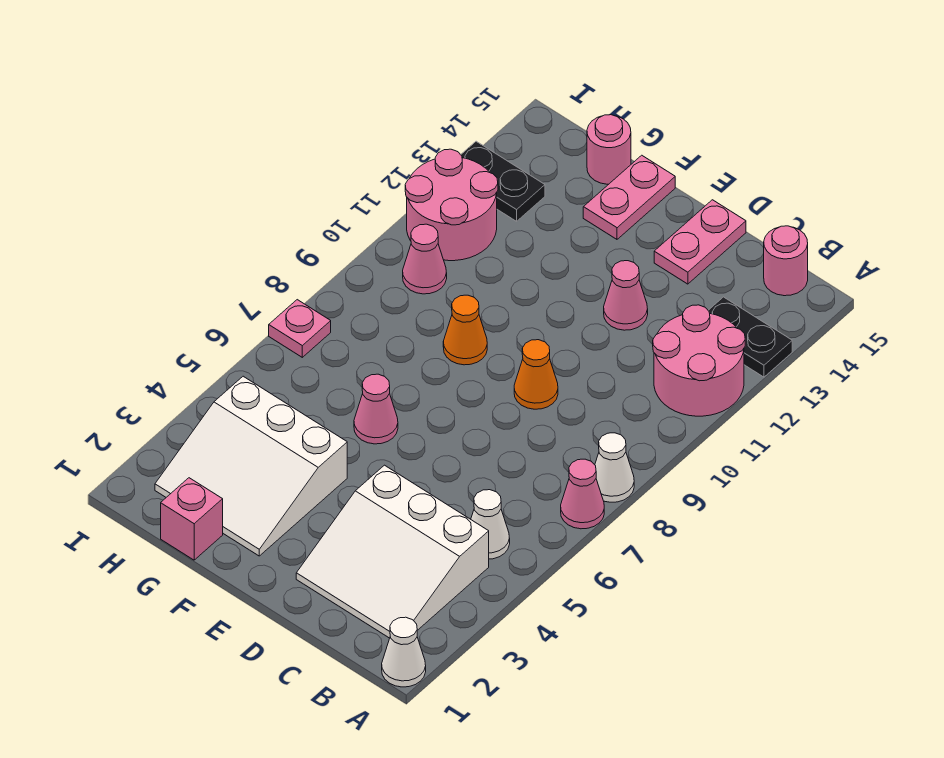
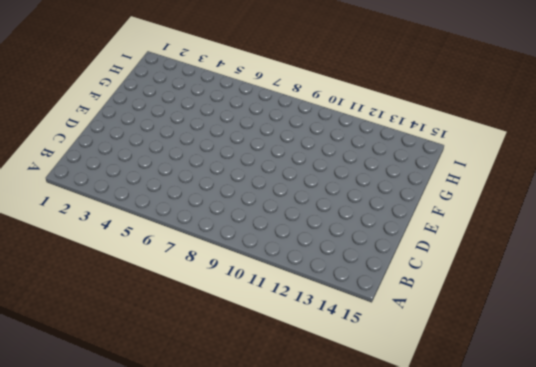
none -> white 1x1 cone [382,617,426,687]
none -> pink 1x1 cone [561,459,604,529]
none -> white 1x1 cone [595,433,634,502]

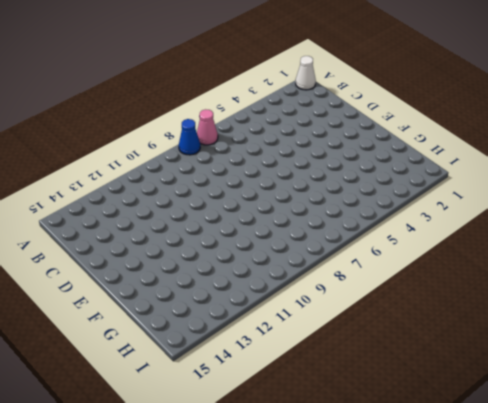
blue 1x1 cone [179,119,200,155] -> white 1x1 cone [595,433,634,502]
none -> pink 2x2 round brick [653,305,745,416]
none -> black 1x2 plate [708,297,792,377]
none -> white 3x3 slope [296,465,489,638]

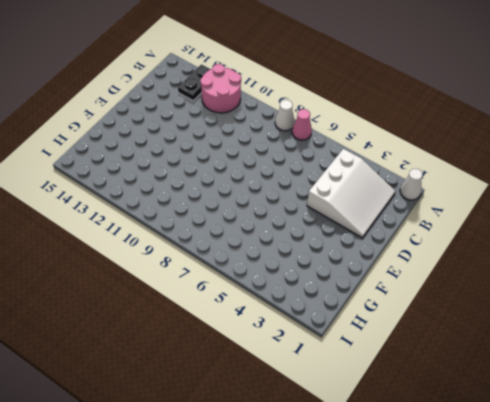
none -> white 1x1 cone [471,490,510,559]
none -> pink 1x1 round brick [764,226,808,296]
none -> orange 1x1 cone [514,340,558,409]

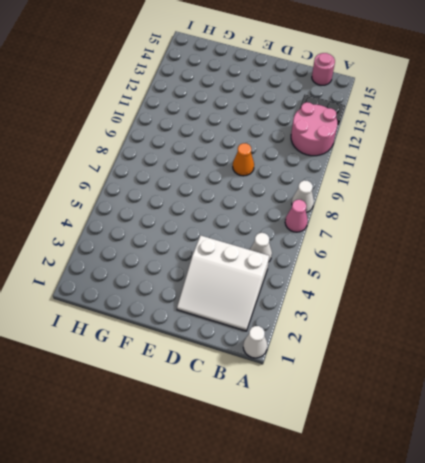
none -> pink 1x1 cone [604,261,648,330]
none -> pink 1x2 plate [654,200,746,284]
none -> white 3x3 slope [155,376,347,556]

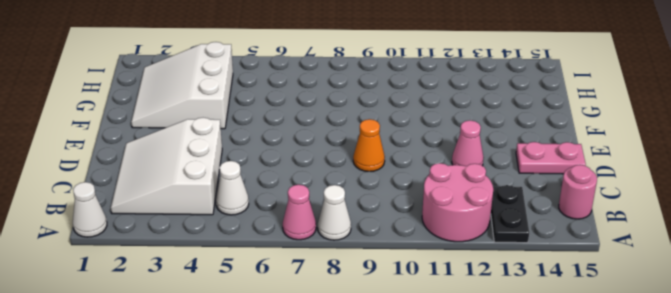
none -> pink 1x1 cone [354,374,398,444]
none -> orange 1x1 cone [443,295,487,365]
none -> pink 1x2 plate [583,155,675,239]

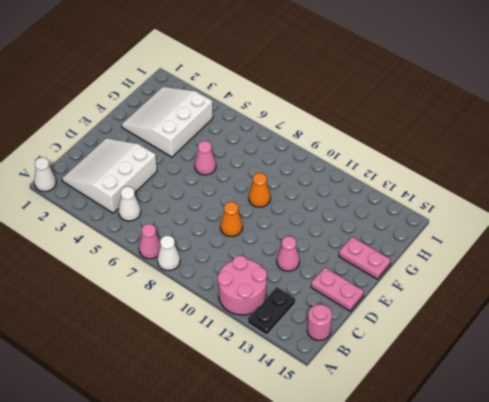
none -> pink 1x1 brick [161,478,223,560]
none -> pink 1x1 round brick [587,115,631,184]
none -> pink 1x1 cone [403,224,447,294]

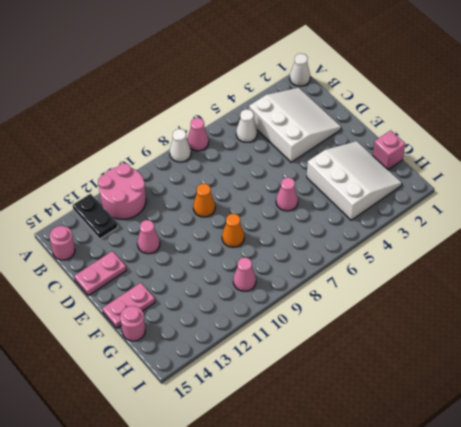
none -> pink 2x2 round brick [405,149,498,261]
none -> black 1x2 plate [461,141,545,221]
none -> pink 1x1 plate [269,300,331,357]

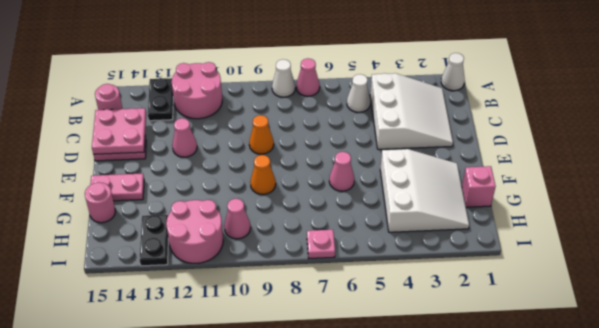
pink 2x2 plate [92,108,146,154] -> none

